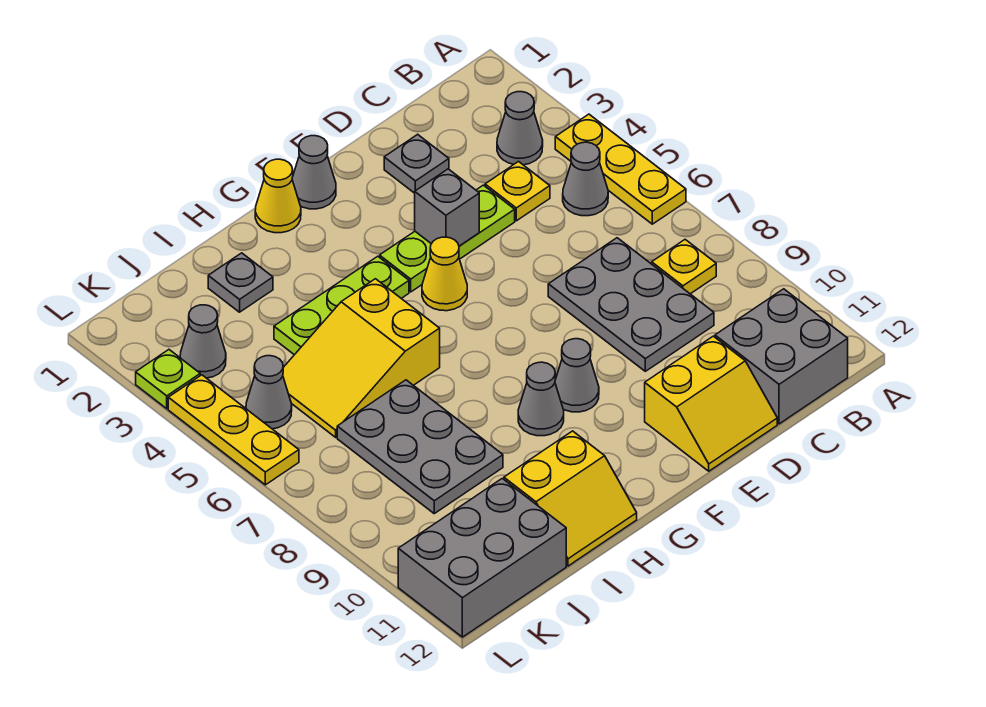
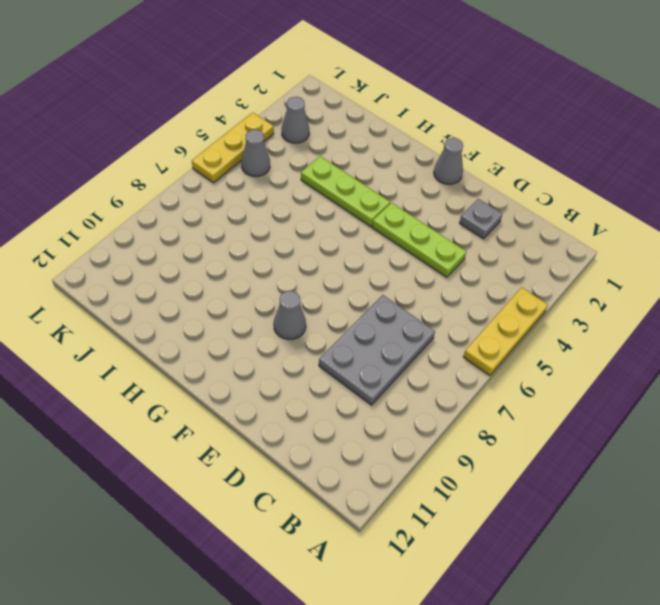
none -> grey 1x1 cone [497,92,543,165]
none -> grey 1x1 cone [563,142,608,216]
none -> yellow 1x1 plate [652,240,716,294]

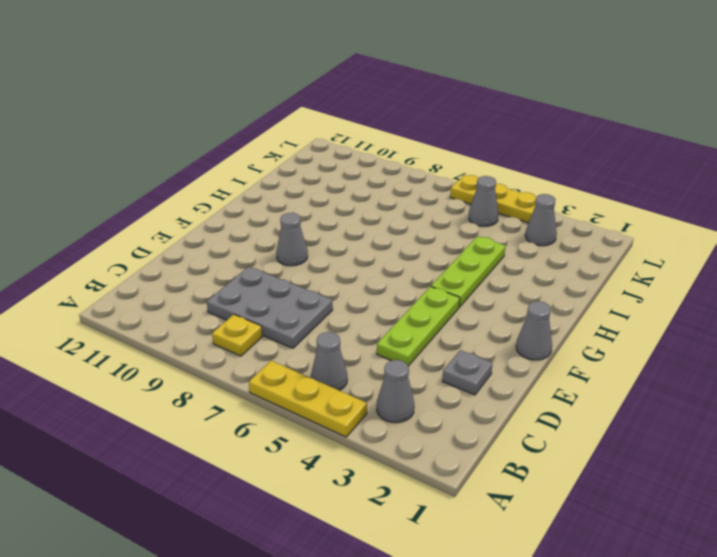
none -> grey 2x2 brick [715,289,848,424]
none -> yellow 1x1 plate [485,162,550,221]
none -> yellow 2x2 slope [645,336,777,471]

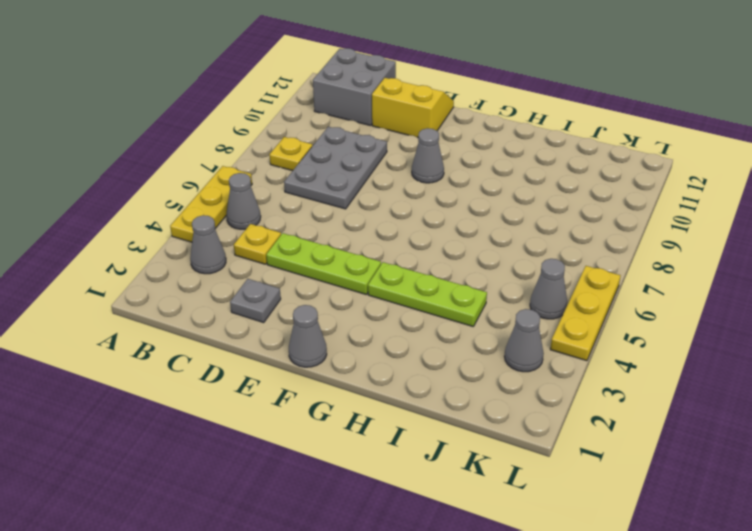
none -> yellow 1x1 cone [422,237,467,311]
none -> yellow 1x1 cone [255,159,301,233]
none -> grey 1x1 cone [518,362,564,436]

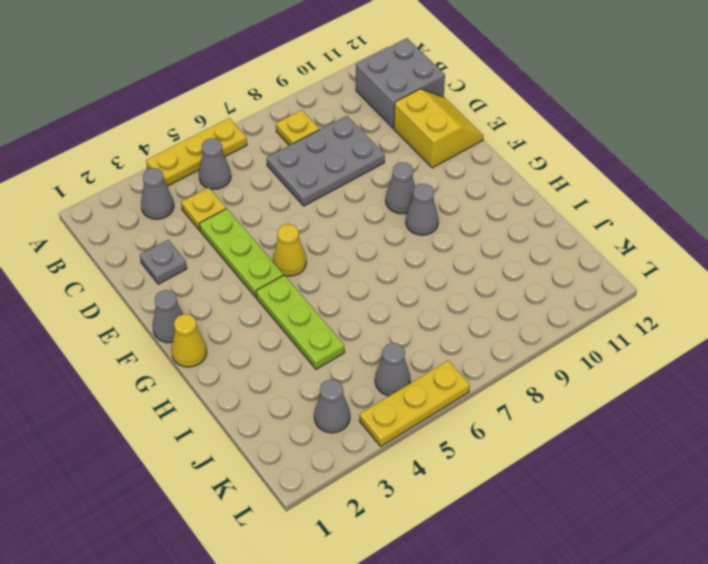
none -> yellow 2x3 slope [283,279,440,437]
none -> yellow 2x2 slope [504,431,637,566]
none -> grey 1x1 plate [208,253,273,312]

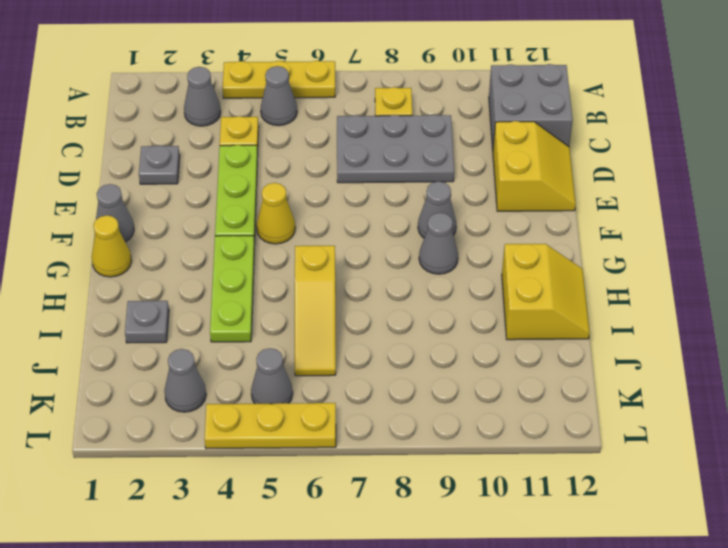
yellow 1x3 slope [295,246,336,376] -> yellow 2x3 slope [283,279,440,437]
none -> grey 2x3 plate [337,380,503,513]
none -> grey 2x3 brick [398,479,566,637]
none -> lime 1x1 plate [136,350,200,409]

